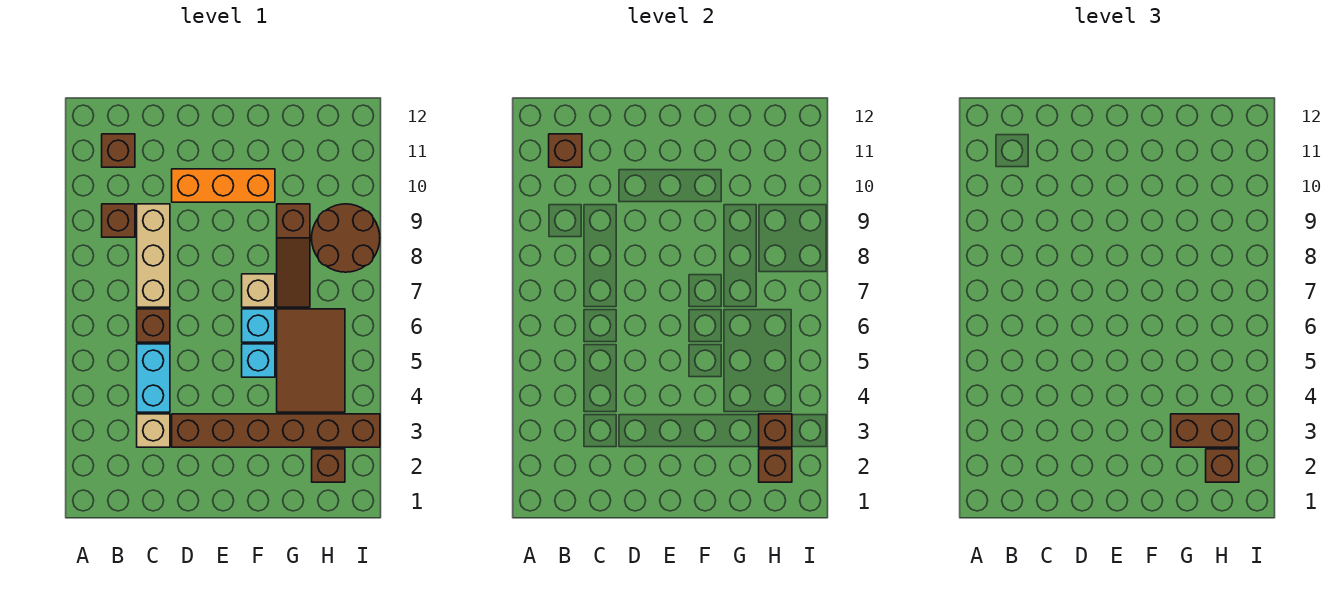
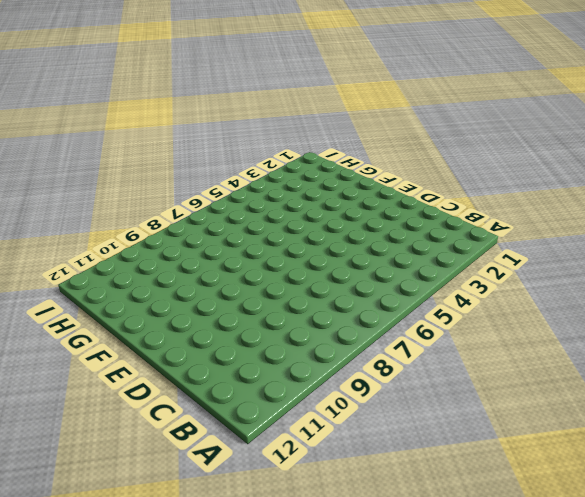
none -> brown 1x1 brick [102,204,135,237]
none -> brown 1x1 brick [102,134,135,167]
none -> tan 1x1 brick [137,414,170,447]

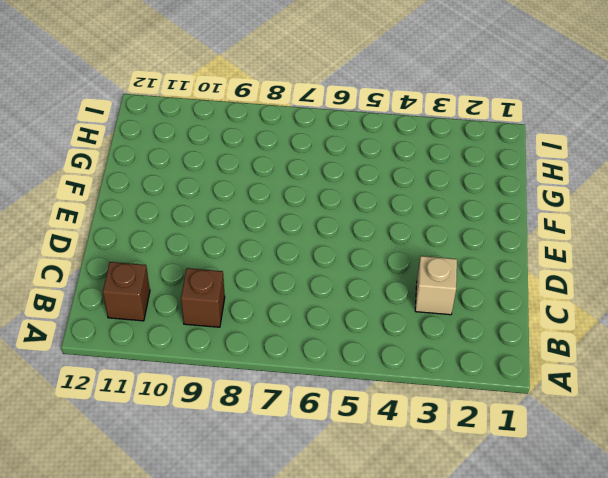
none -> cyan 1x2 brick [137,344,170,412]
none -> brown 1x1 brick [137,309,170,342]
none -> tan 1x3 brick [137,204,170,307]

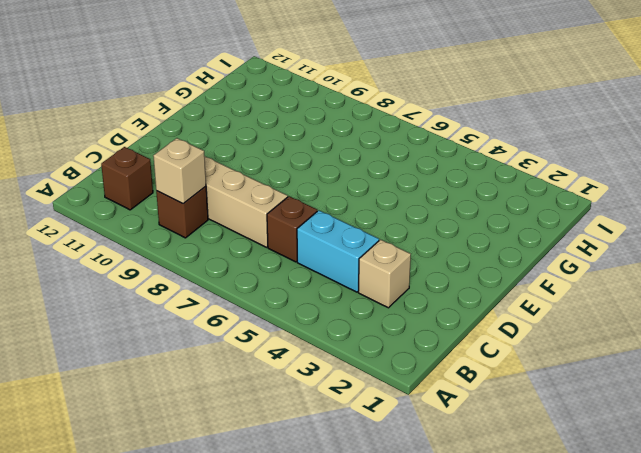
tan 1x1 brick [153,138,206,204] -> tan 1x1 brick moved to [242,274,275,307]
none -> brown 1x6 brick [172,414,380,447]
none -> orange 1x3 brick [172,169,275,202]
none -> cyan 1x1 brick [242,344,275,377]

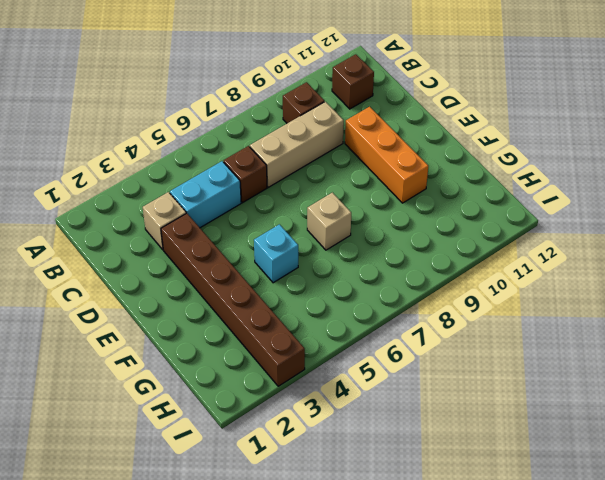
none -> cyan 1x1 brick [242,309,275,342]
none -> brown 2x3 tile [277,309,345,412]
none -> brown 1x3 slope [277,204,310,307]

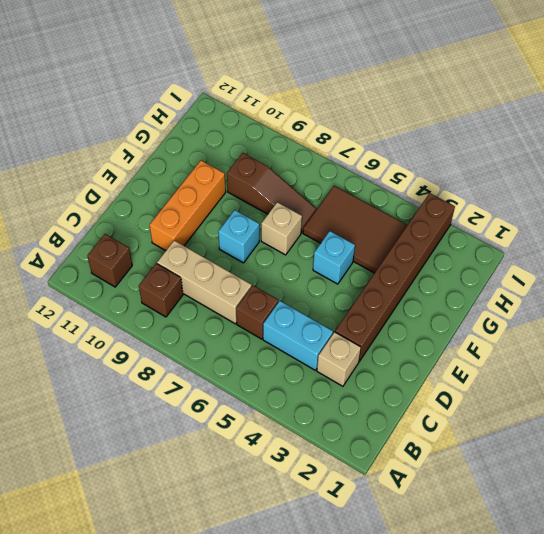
cyan 1x1 brick [218,210,259,263] -> cyan 1x1 brick moved to [242,309,275,342]
none -> brown 1x1 brick [312,449,345,482]
none -> brown 2x2 round brick [312,204,380,272]
none -> brown 1x1 brick [549,134,582,167]

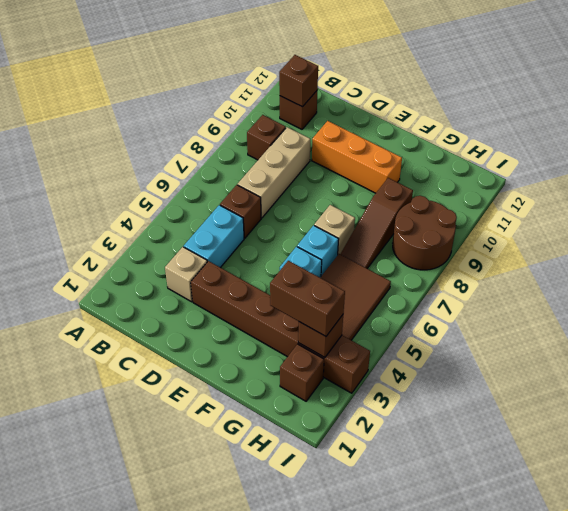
none -> brown 1x1 brick [759,449,792,482]
none -> brown 1x1 brick [1206,449,1239,482]

